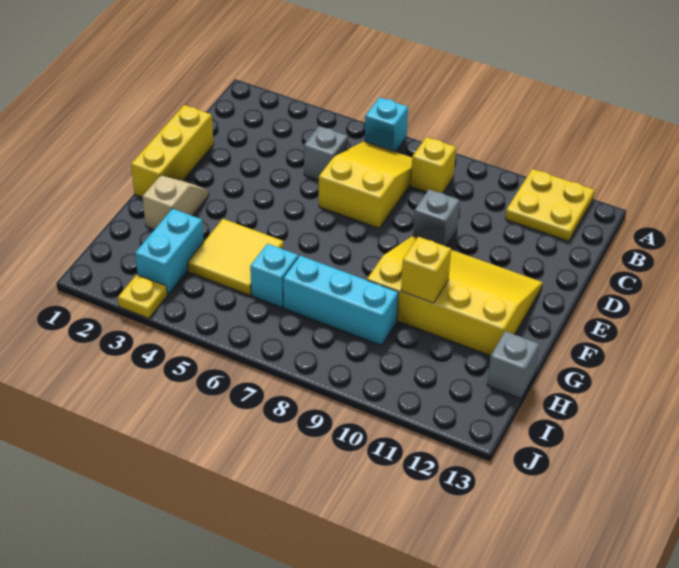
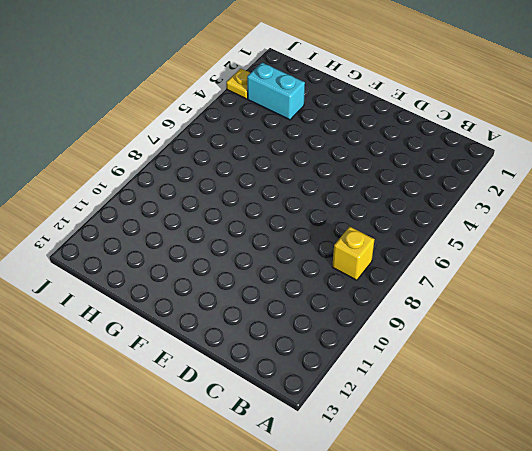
none -> cyan 1x1 brick [365,97,408,152]
none -> yellow 2x2 plate [505,169,595,241]
none -> yellow 2x3 slope [319,141,412,228]

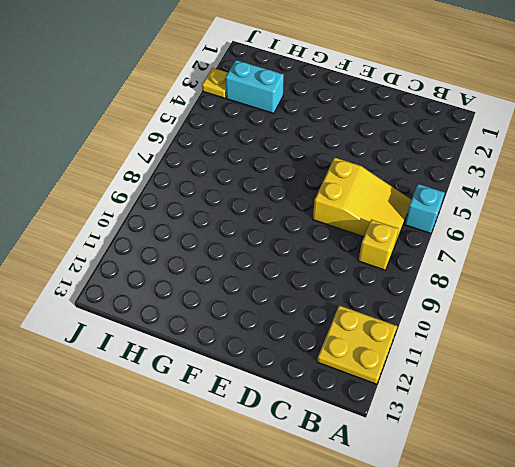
none -> grey 1x1 brick [304,126,348,180]
none -> yellow 1x3 brick [131,105,214,197]
none -> grey 1x1 brick [413,189,460,246]

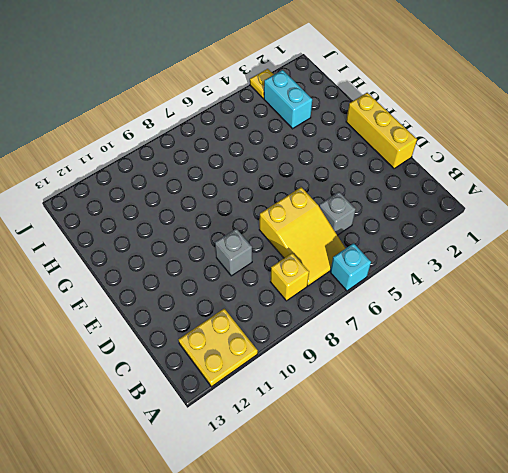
none -> yellow 3x4 slope [367,236,543,356]
none -> tan 1x2 slope [143,175,209,230]
none -> yellow 2x2 tile [188,219,284,295]

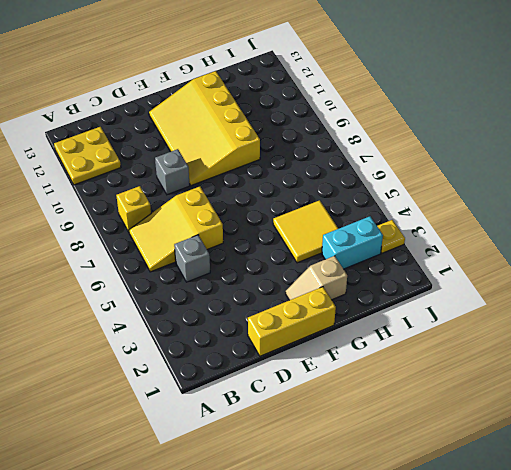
none -> cyan 1x1 brick [365,97,408,152]
none -> cyan 1x1 brick [250,244,298,308]
none -> cyan 1x3 brick [283,256,399,346]

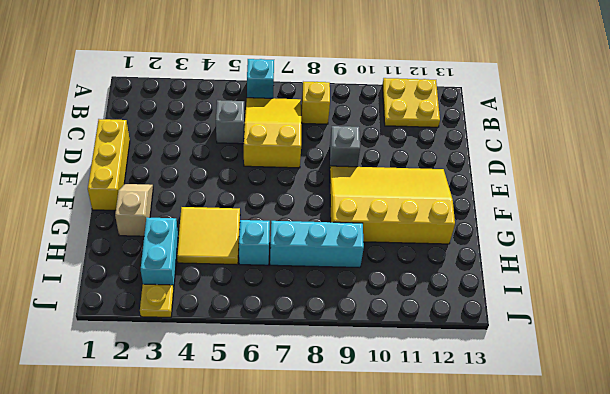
none -> grey 1x1 brick [487,331,539,399]
none -> yellow 1x1 brick [401,237,451,303]

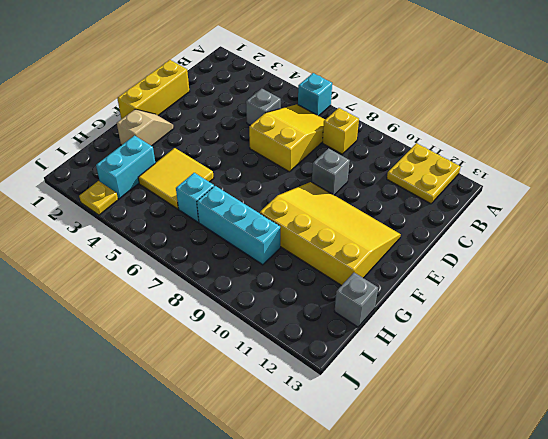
none -> yellow 1x1 brick [401,237,451,303]

